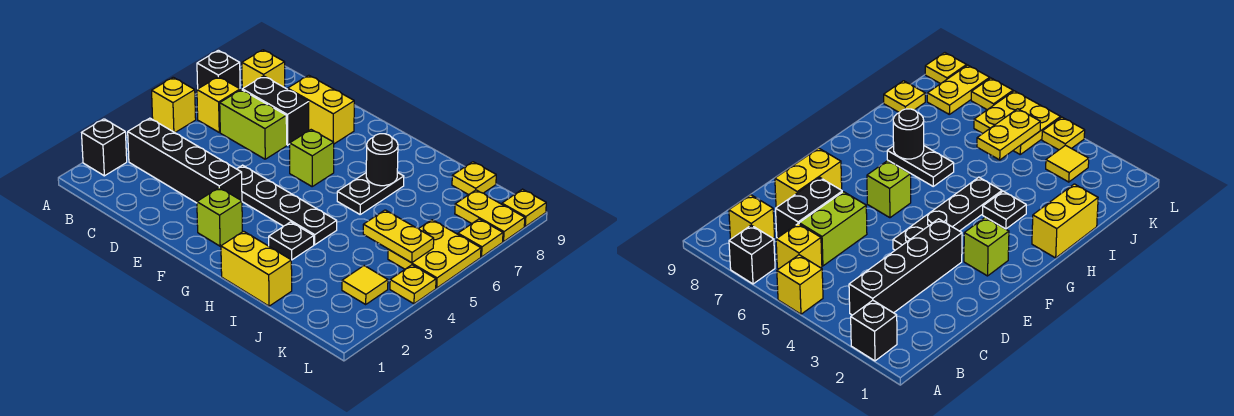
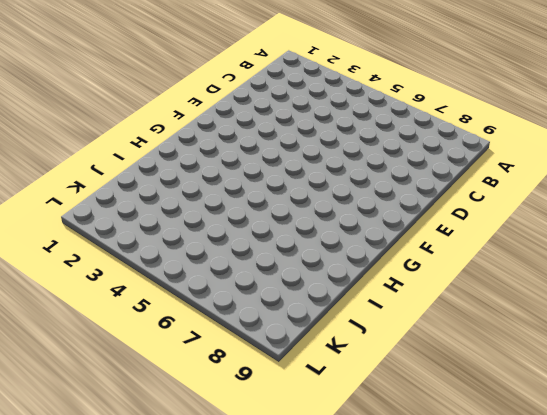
none -> black 1x1 brick [82,119,127,176]
none -> yellow 1x1 brick [152,77,196,133]
none -> black 1x1 brick [197,50,240,89]

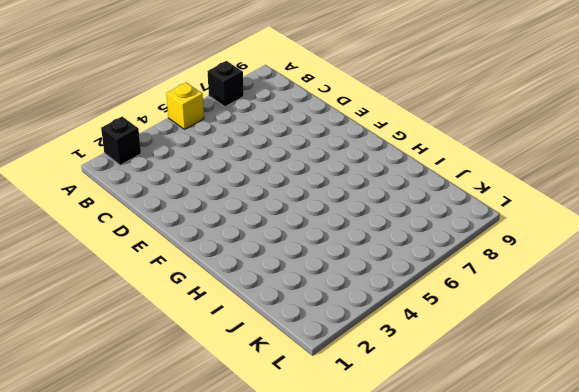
none -> black 1x4 brick [128,118,242,203]
none -> yellow 1x1 brick [197,77,240,132]
none -> yellow 1x1 brick [242,50,285,89]

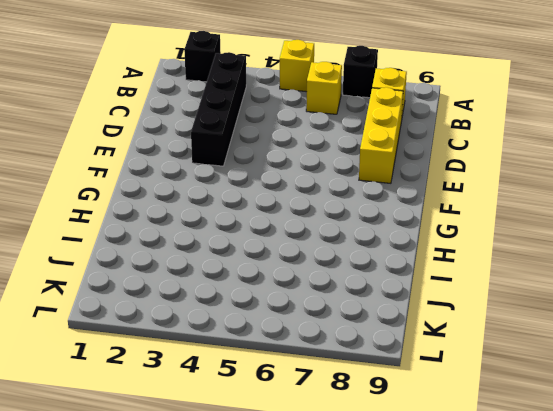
yellow 1x3 brick [359,87,403,183] -> yellow 1x2 brick [288,75,354,144]
none -> lime 1x2 brick [220,90,287,159]
none -> black 1x2 brick [242,76,309,145]
none -> black 1x4 plate [237,165,337,245]

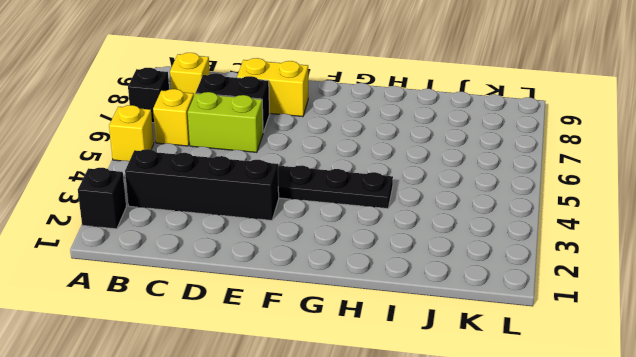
none -> lime 1x1 brick [197,188,242,246]
none -> lime 1x1 brick [290,130,334,186]
none -> yellow 1x2 brick [221,231,292,306]

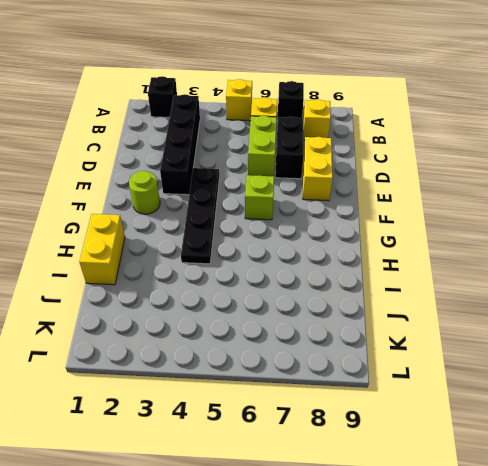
lime 1x1 round brick [129,171,160,214] -> lime 1x1 brick [197,188,242,246]
none -> black 1x1 plate [269,222,314,260]
none -> black 1x2 plate [337,172,404,214]
none -> yellow 1x1 plate [452,162,496,195]

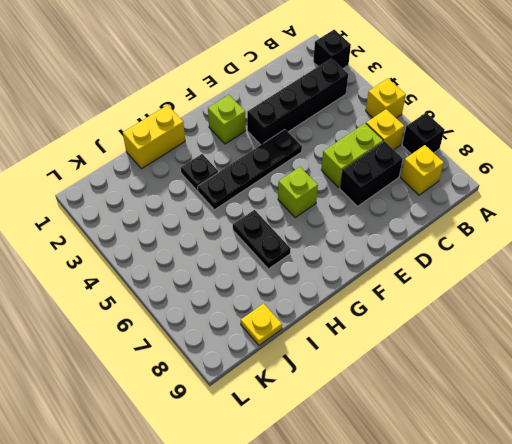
none -> yellow 1x2 brick [288,75,354,144]
none -> yellow 1x1 tile [342,266,388,304]
none -> yellow 2x2 plate [388,220,481,288]

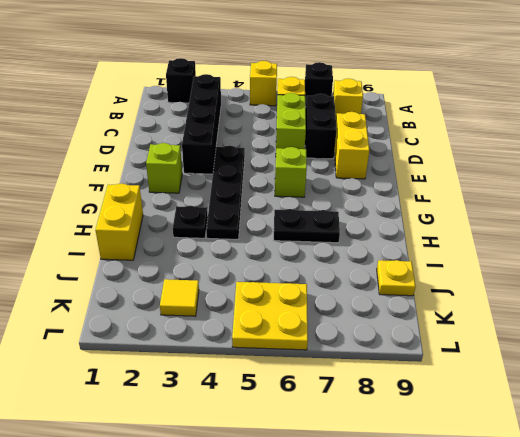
none -> yellow 1x2 plate [455,190,525,242]
none -> yellow 1x1 plate [390,265,436,304]
none -> yellow 1x1 plate [458,219,503,257]

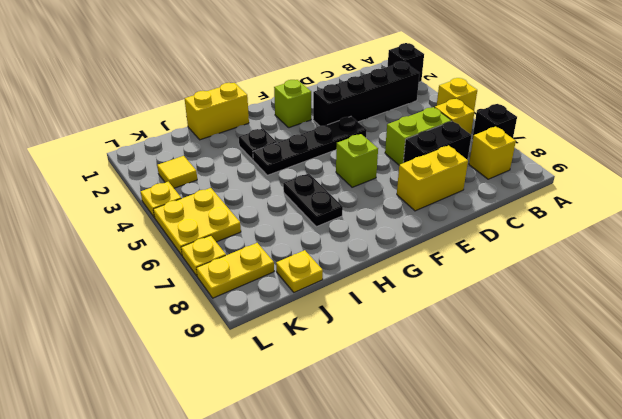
none -> yellow 1x1 plate [502,189,546,226]
none -> black 1x1 round brick [366,134,398,186]
none -> yellow 1x2 plate [363,210,434,263]

